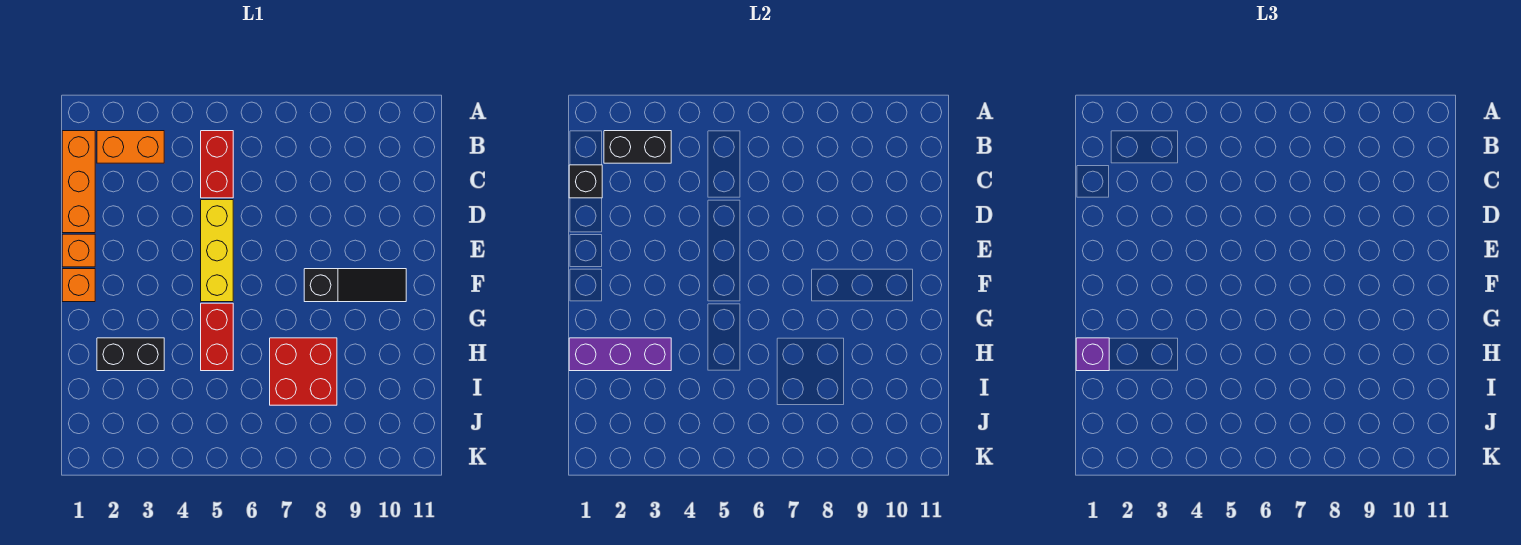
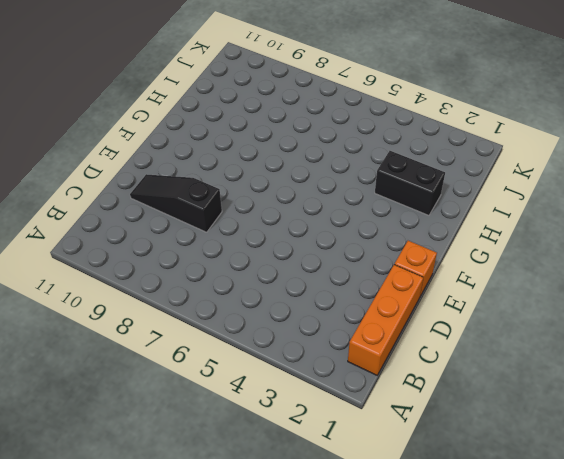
black 1x3 slope [130,174,222,232] -> black 1x3 slope moved to [304,269,406,302]
none -> orange 1x2 brick [97,131,164,163]
none -> red 1x2 brick [201,131,233,198]
none -> yellow 1x3 brick [201,200,233,302]

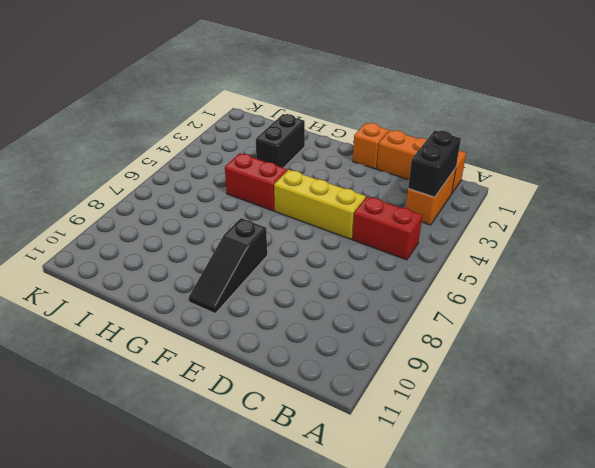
none -> orange 1x1 brick [62,269,95,302]
none -> red 2x2 brick [270,338,337,405]
none -> black 1x1 brick [569,165,602,198]

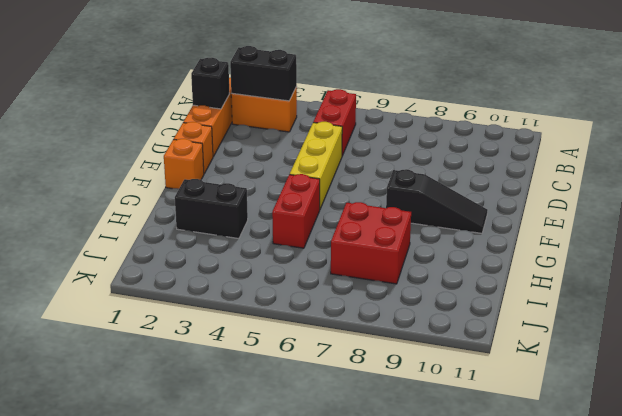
none -> purple 1x3 brick [569,338,671,371]
none -> purple 1x1 brick [1076,338,1109,371]

